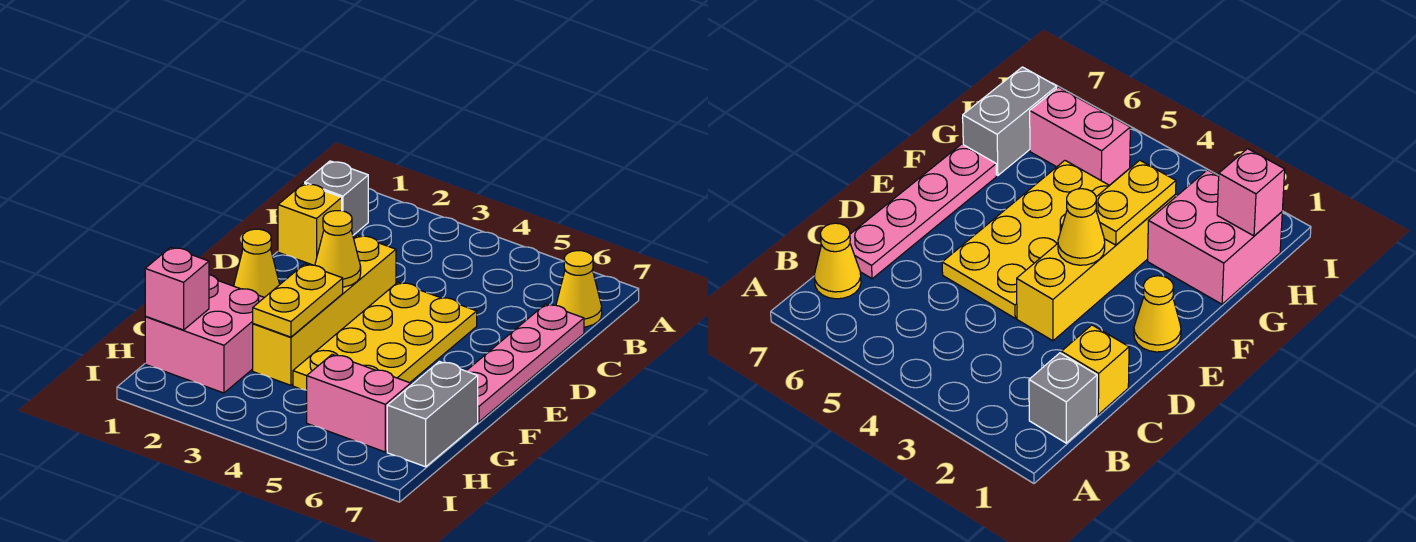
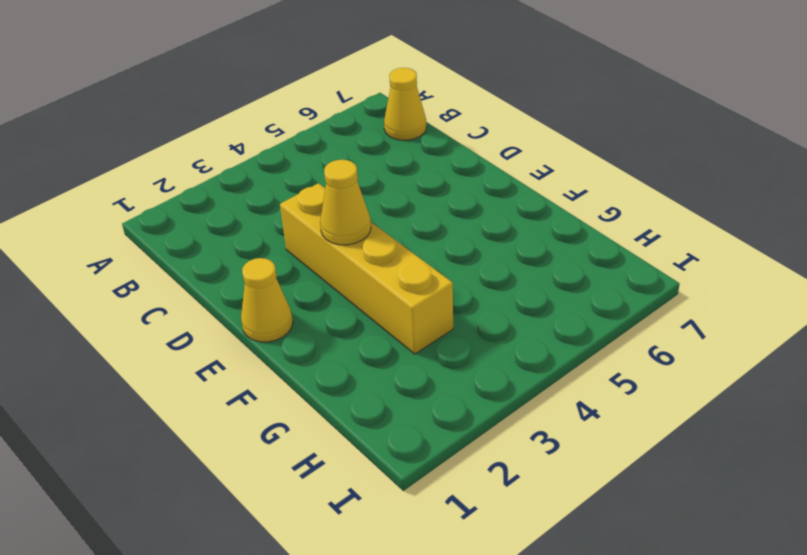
none -> grey 1x1 brick [305,161,368,235]
none -> yellow 1x1 brick [278,183,342,265]
none -> pink 1x4 plate [467,304,584,422]

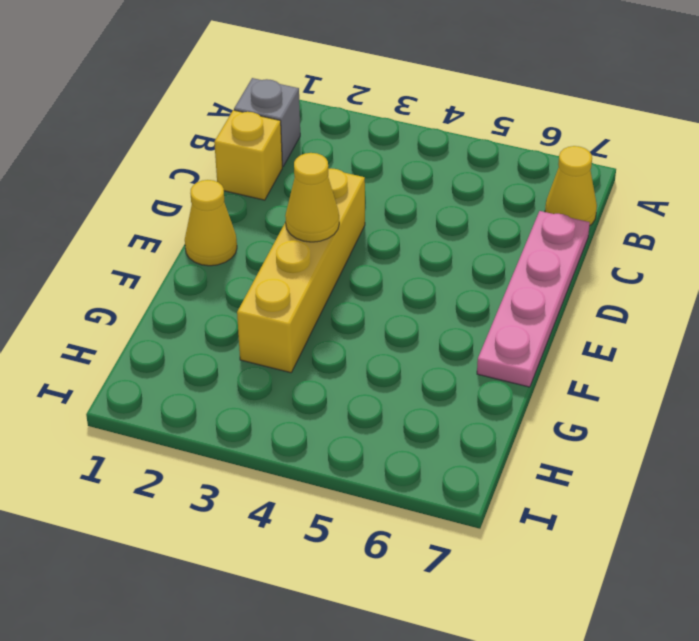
none -> yellow 2x4 plate [293,282,477,390]
none -> pink 2x2 brick [145,275,264,393]
none -> grey 1x2 brick [387,361,478,467]

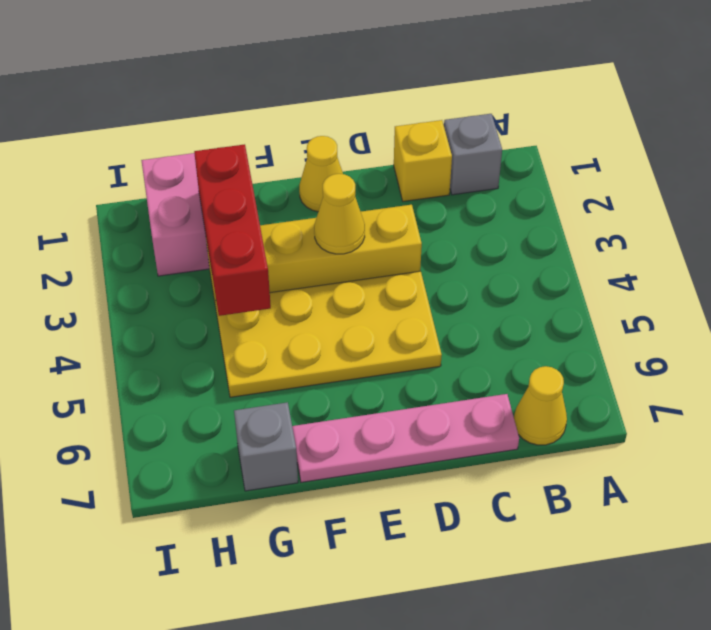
red 1x3 brick [194,144,271,316] -> yellow 1x2 plate [253,264,343,337]
grey 1x1 brick [234,402,298,491] -> grey 1x2 brick [387,361,478,467]
none -> pink 1x2 brick [307,354,411,452]
none -> pink 1x1 brick [145,247,209,330]

